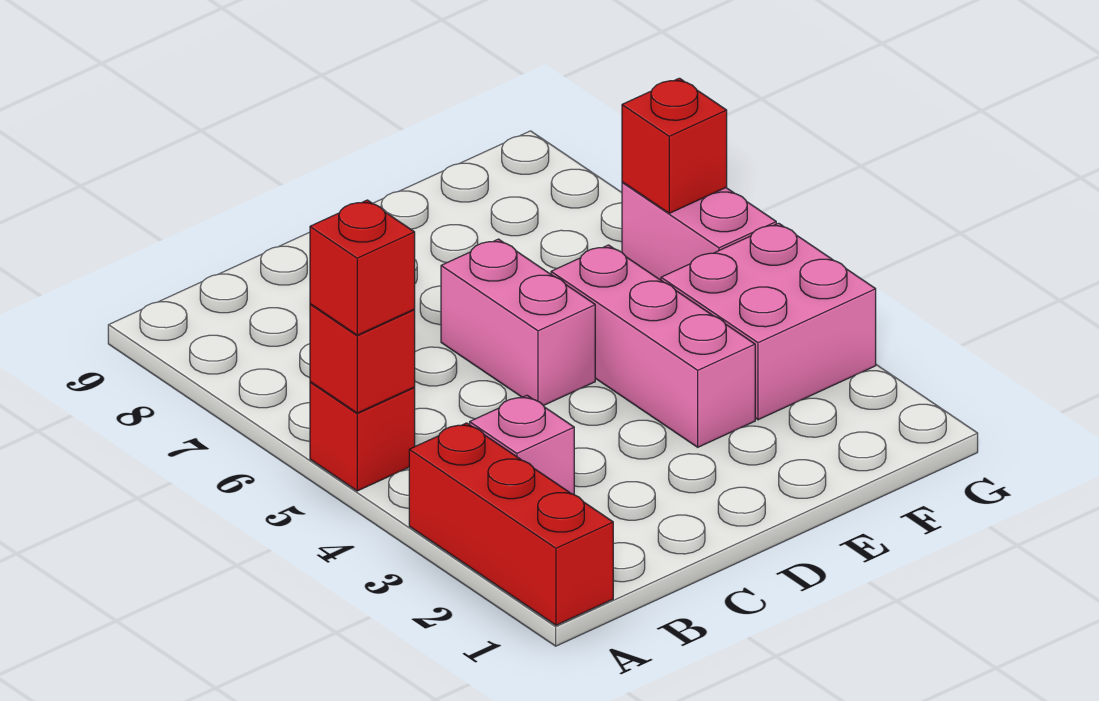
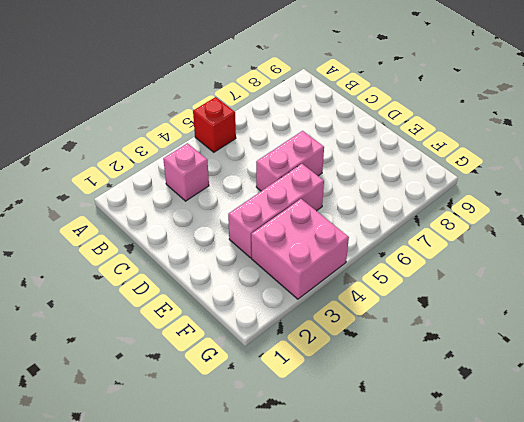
none -> red 1x3 brick [409,423,613,625]
none -> pink 1x2 brick [622,182,776,280]

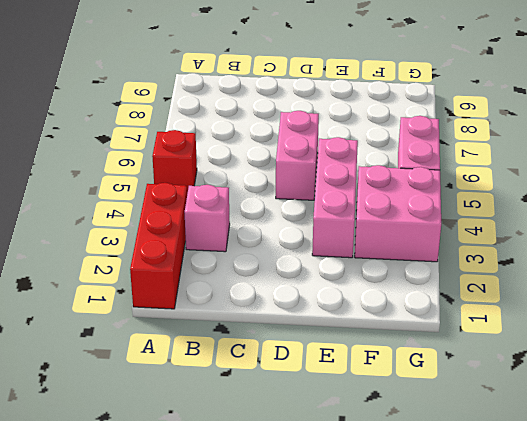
none -> red 1x1 brick [310,304,415,413]
none -> red 1x1 brick [622,78,727,213]

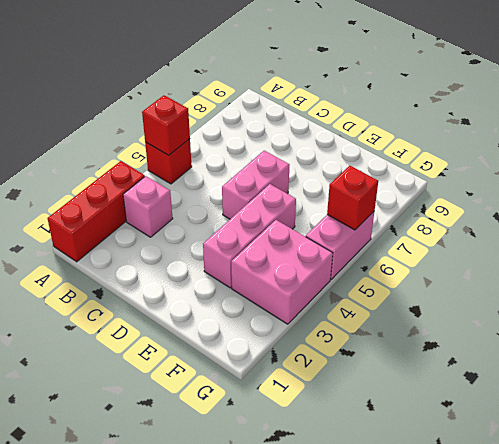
none -> red 1x1 brick [310,200,415,335]

